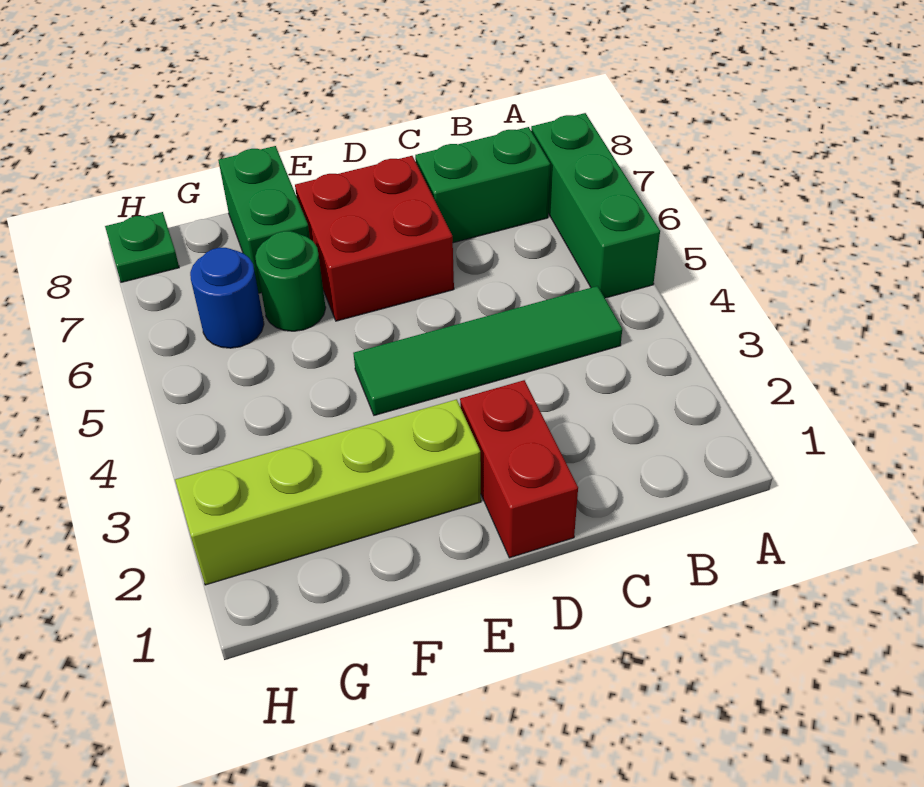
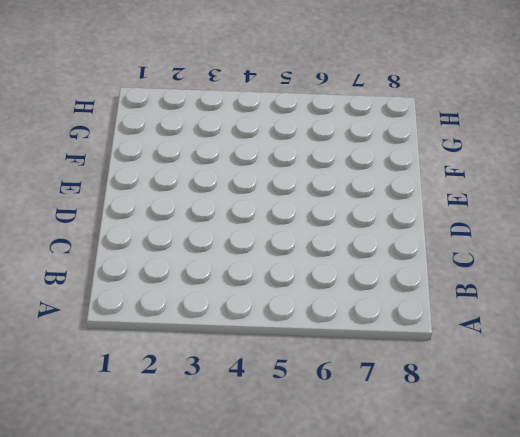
none -> green 1x3 brick [531,113,660,298]
none -> green 1x4 tile [353,286,622,415]

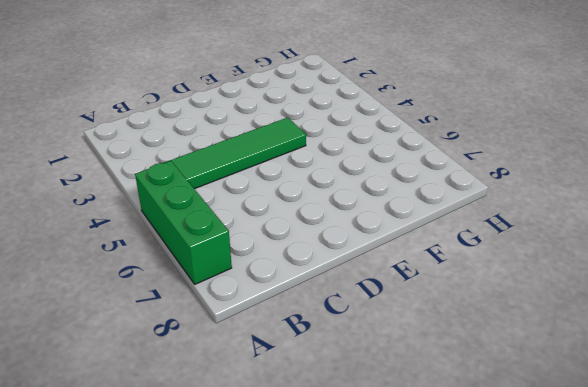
none -> green 1x2 brick [415,127,550,243]
none -> red 1x2 brick [460,380,578,558]

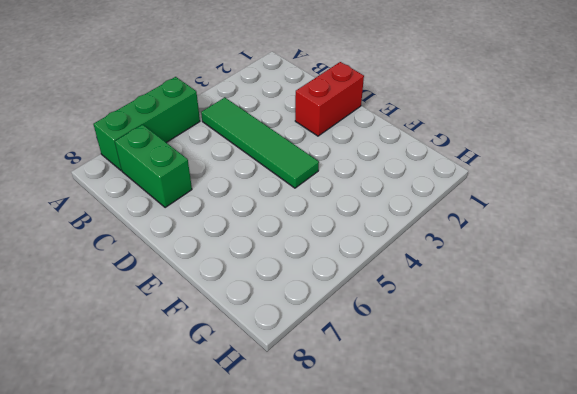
none -> red 2x2 brick [295,156,454,321]
none -> lime 1x4 brick [175,399,481,585]

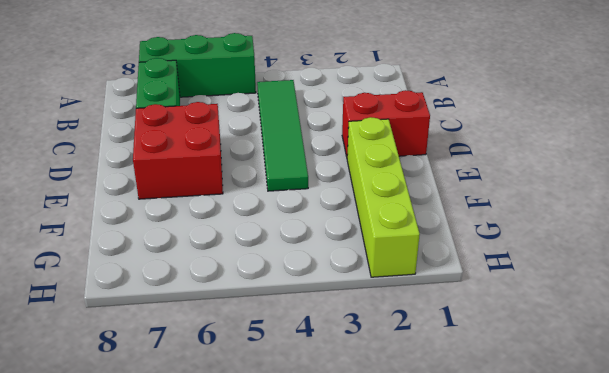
none -> green 1x1 round brick [255,231,326,331]
none -> green 1x2 brick [218,146,310,293]

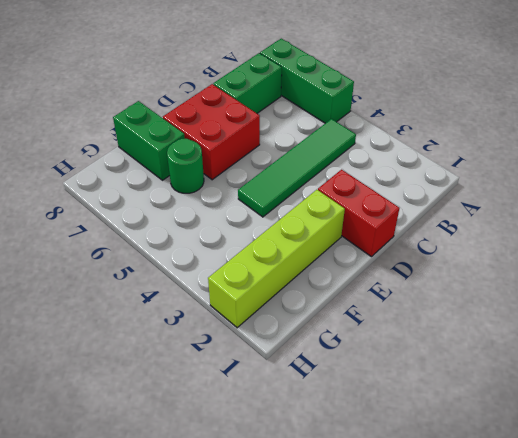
none -> blue 1x1 round brick [190,248,264,348]
none -> green 1x1 plate [105,212,179,282]

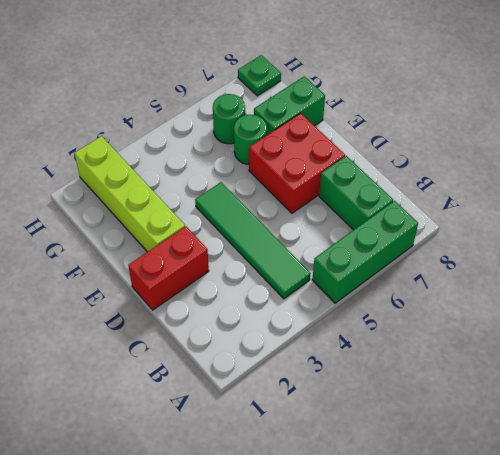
green 1x1 round brick [213,94,245,144] -> blue 1x1 round brick [190,248,264,348]

